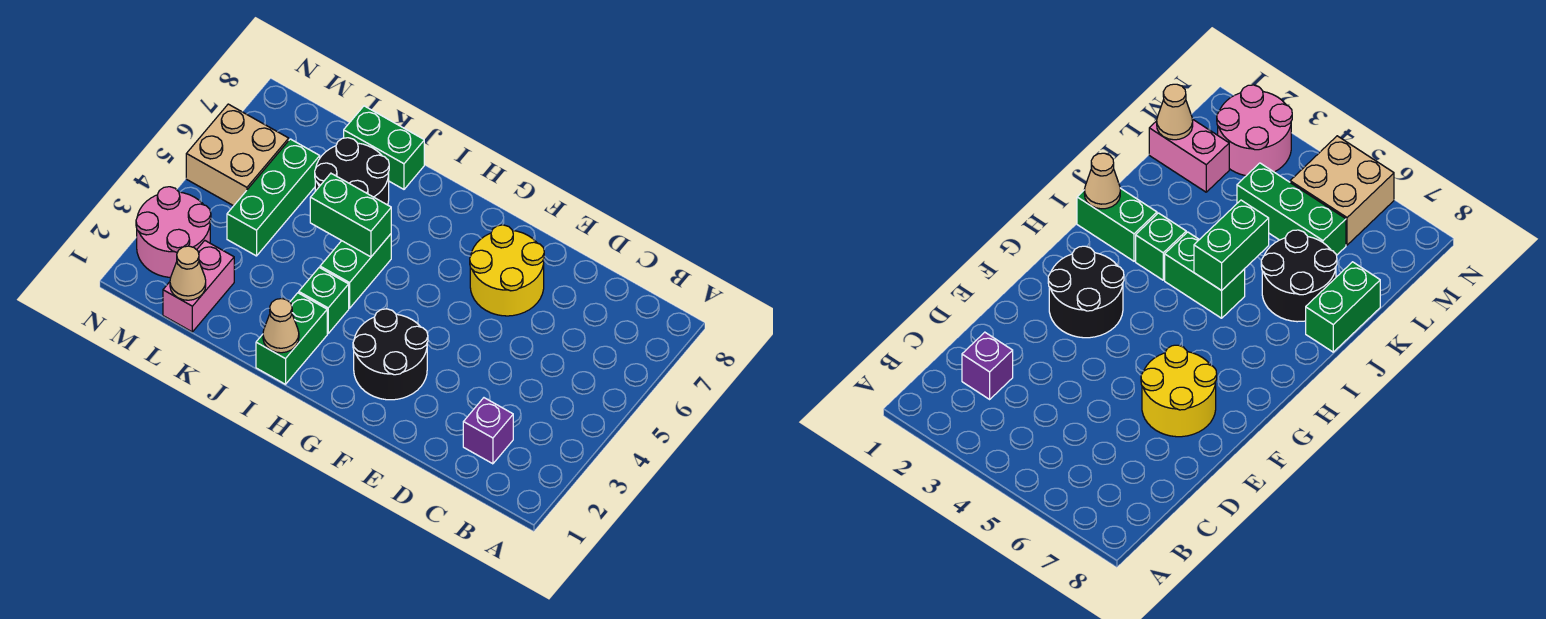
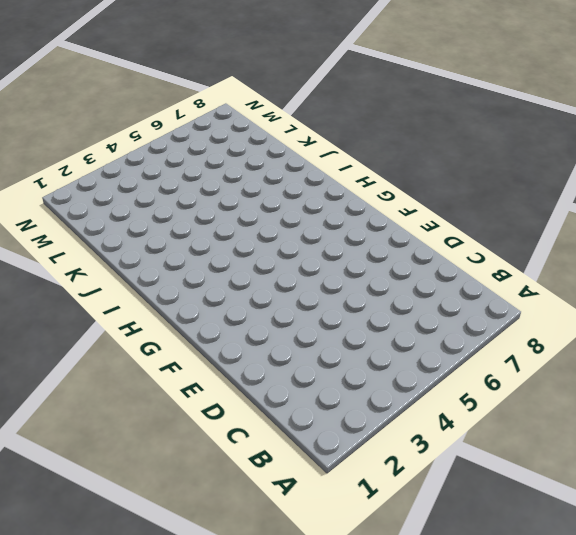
none -> purple 1x1 brick [463,398,513,464]
none -> yellow 2x2 round brick [470,225,544,316]
none -> black 2x2 round brick [353,309,428,400]

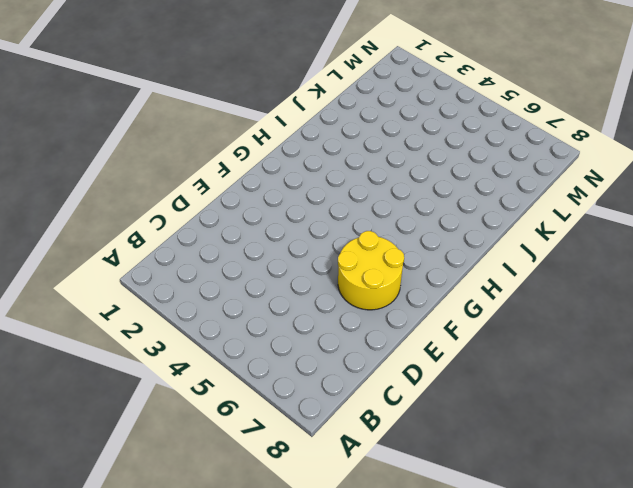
none -> purple 1x1 brick [463,398,513,464]
none -> black 2x2 round brick [353,309,428,400]
none -> green 1x2 brick [256,293,327,384]

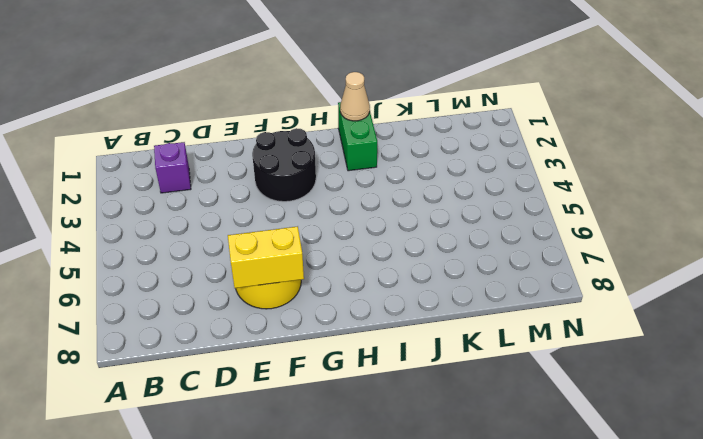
yellow 1x2 brick [228,226,304,288] -> none
none -> green 1x1 brick [299,268,349,333]
none -> green 1x2 brick [320,234,391,308]
none -> black 2x2 round brick [315,138,389,205]

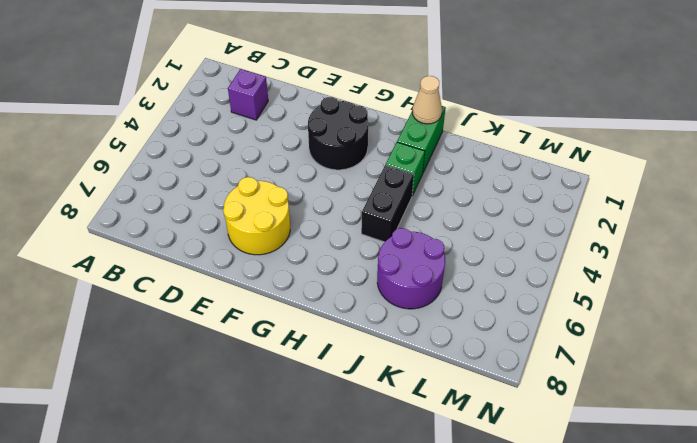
black 1x2 brick [361,165,414,242] -> green 1x2 brick [320,234,391,308]
purple 2x2 round brick [377,228,445,309] -> black 2x2 round brick [315,138,389,205]
none -> green 1x2 brick [344,106,424,189]
none -> pink 1x2 brick [163,241,234,332]
none -> green 1x3 brick [227,139,320,256]

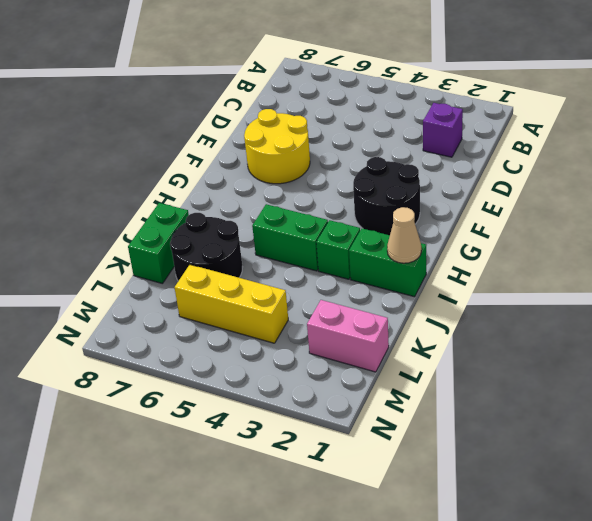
yellow 1x3 brick [175,265,288,343] -> green 1x3 brick [227,139,320,256]
none -> pink 2x2 round brick [136,187,211,277]
none -> tan 2x2 brick [186,104,289,206]
none -> green 1x2 brick [310,173,391,257]

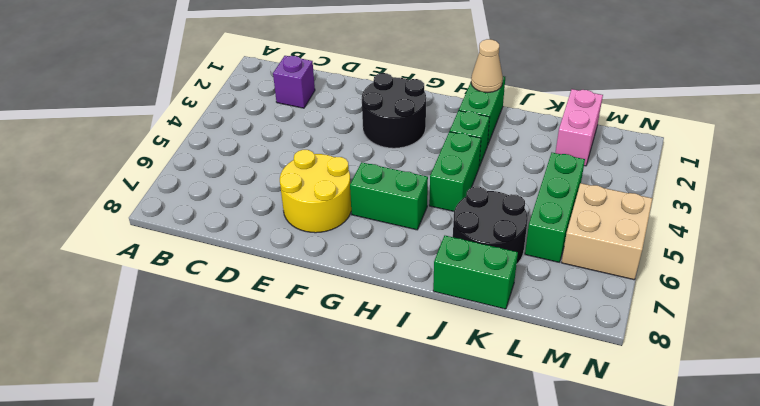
green 1x2 brick [350,162,428,230] -> green 1x2 brick moved to [310,173,391,257]
none -> pink 2x2 round brick [136,187,211,277]
none -> tan 1x1 cone [170,246,206,300]

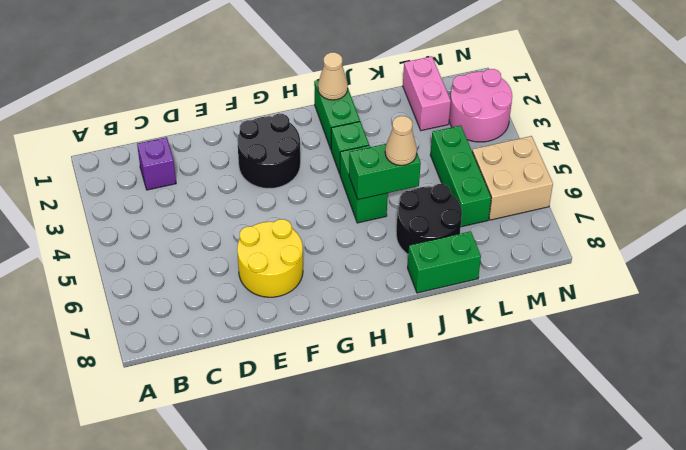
tan 1x1 cone [385,116,417,165] -> tan 1x1 cone moved to [170,246,206,300]

